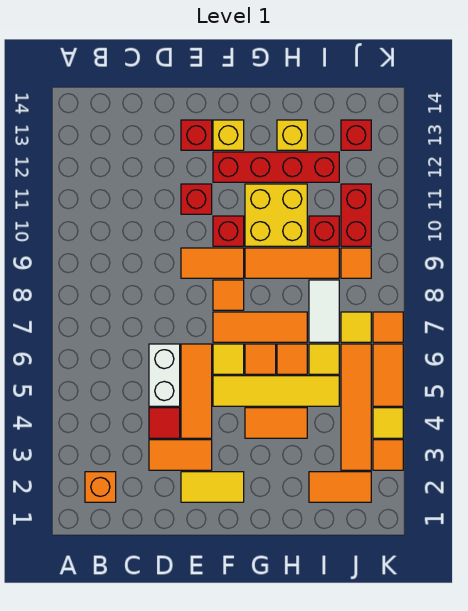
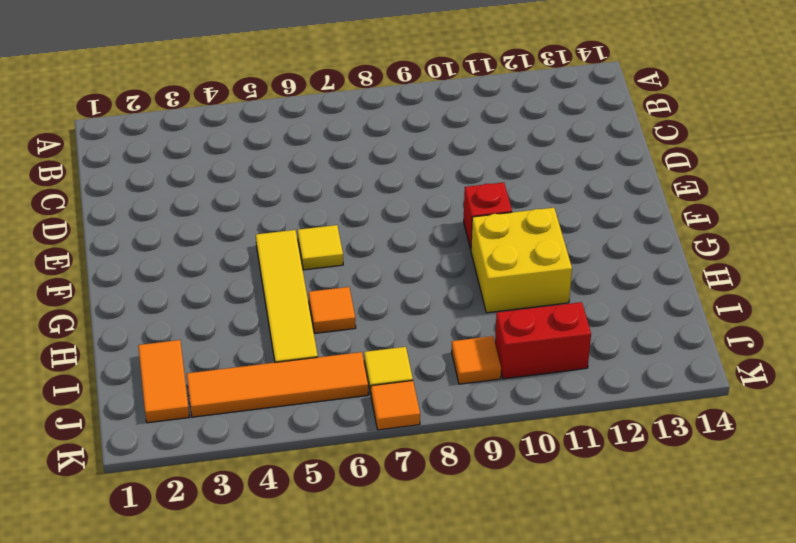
none -> orange 1x1 brick [85,472,116,502]
none -> orange 1x2 tile [149,440,212,470]
none -> red 1x1 tile [149,408,180,438]
none -> white 1x2 brick [149,344,180,406]

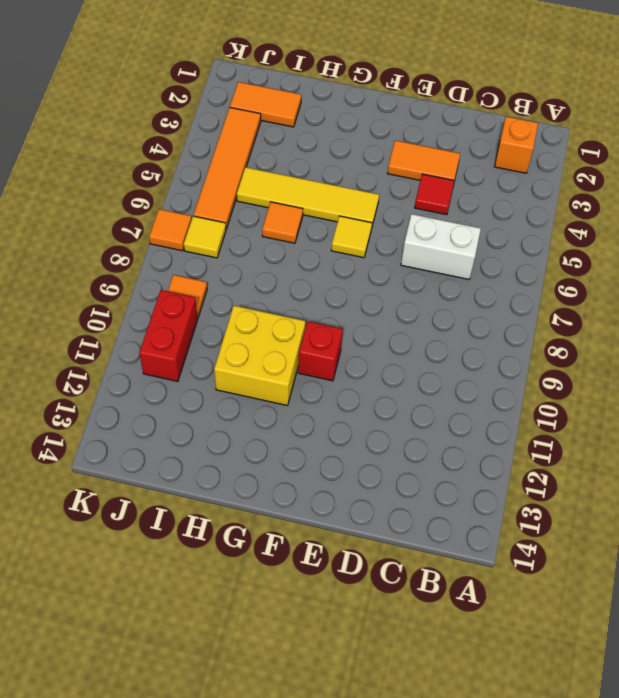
white 1x2 brick [401,214,481,279] -> white 1x2 brick turned to [149,344,180,406]
none -> yellow 1x2 tile [181,472,244,502]
none -> orange 1x3 tile [181,344,212,438]
none -> orange 1x2 tile [181,248,244,278]
none -> red 1x1 brick [181,184,212,214]

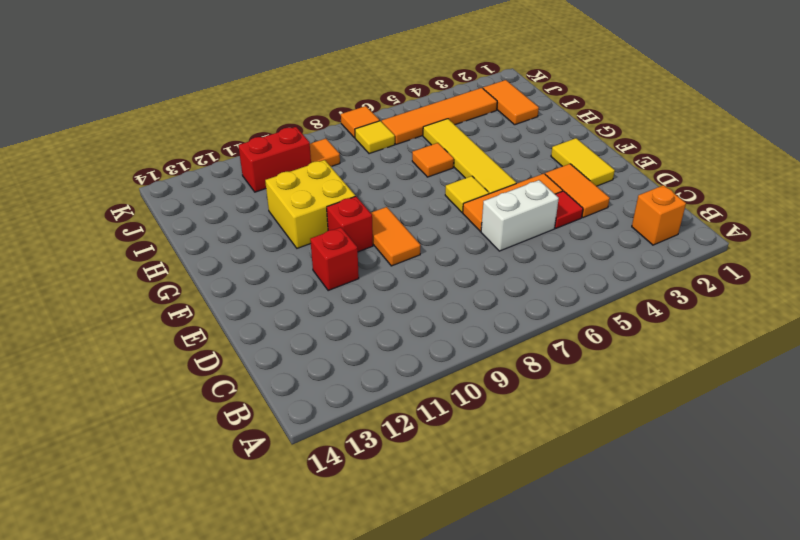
none -> red 1x1 brick [181,120,212,150]
none -> orange 1x3 tile [213,312,307,342]
none -> orange 1x1 tile [213,280,244,310]
none -> red 1x4 brick [213,152,339,182]

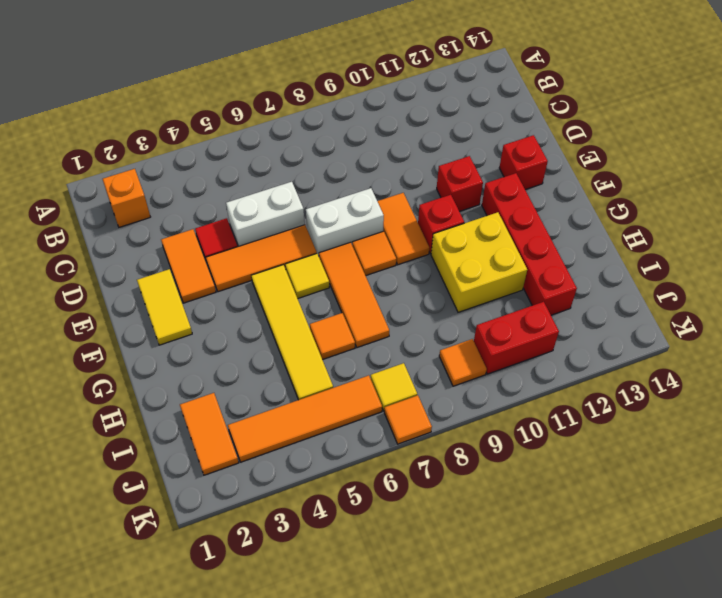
white 1x2 brick [306,188,384,256] -> none
none -> yellow 1x1 brick [213,120,244,150]
none -> orange 1x2 tile [245,408,307,438]
none -> orange 1x1 tile [245,344,276,374]
none -> orange 1x3 tile [245,248,339,278]

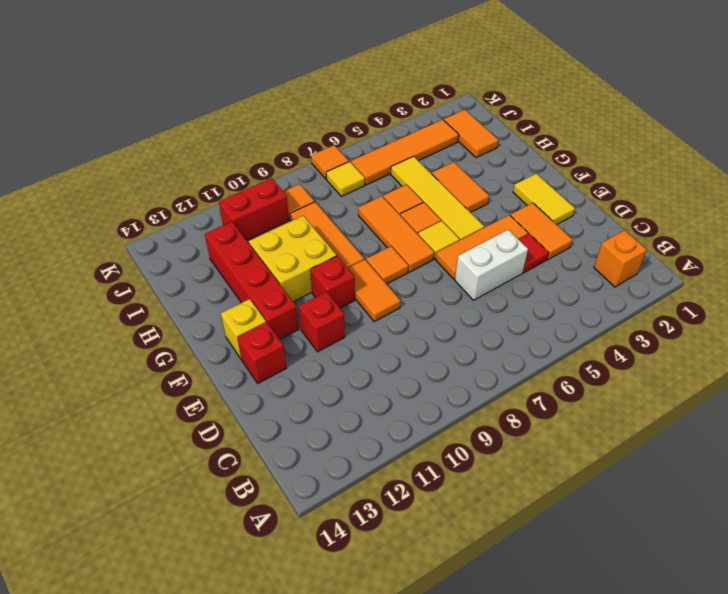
none -> yellow 1x1 brick [277,120,307,150]
none -> yellow 1x1 tile [309,344,339,374]
none -> white 1x2 tile [309,280,339,342]
none -> red 1x1 brick [309,216,339,246]

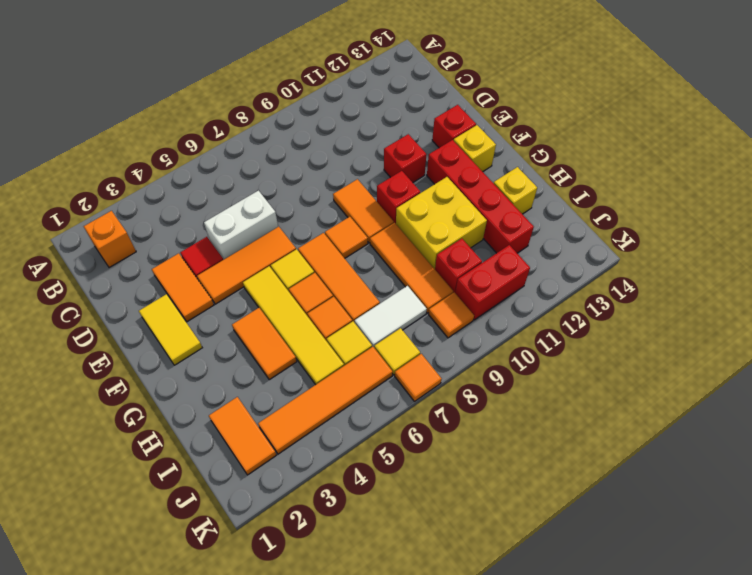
none -> red 1x1 brick [341,120,371,150]
none -> orange 1x1 tile [373,440,403,470]
none -> yellow 1x1 tile [373,408,403,438]
none -> orange 1x2 tile [373,344,403,406]

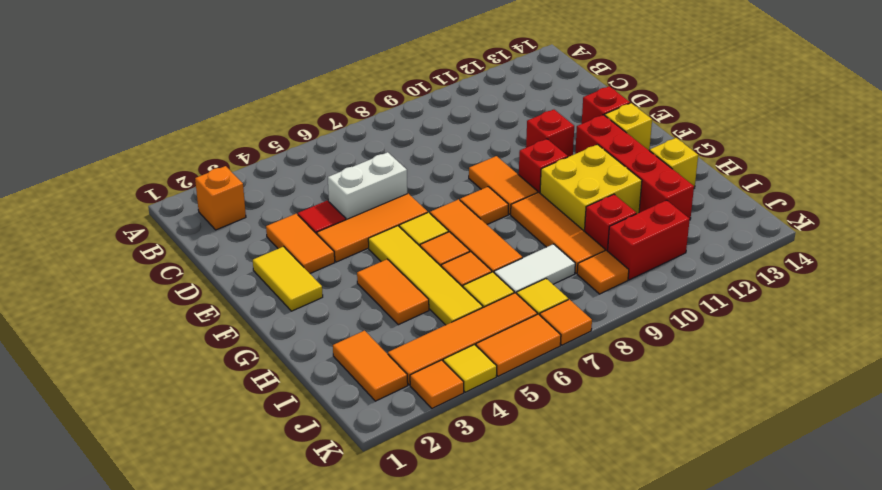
none -> red 1x1 brick [341,120,371,150]

